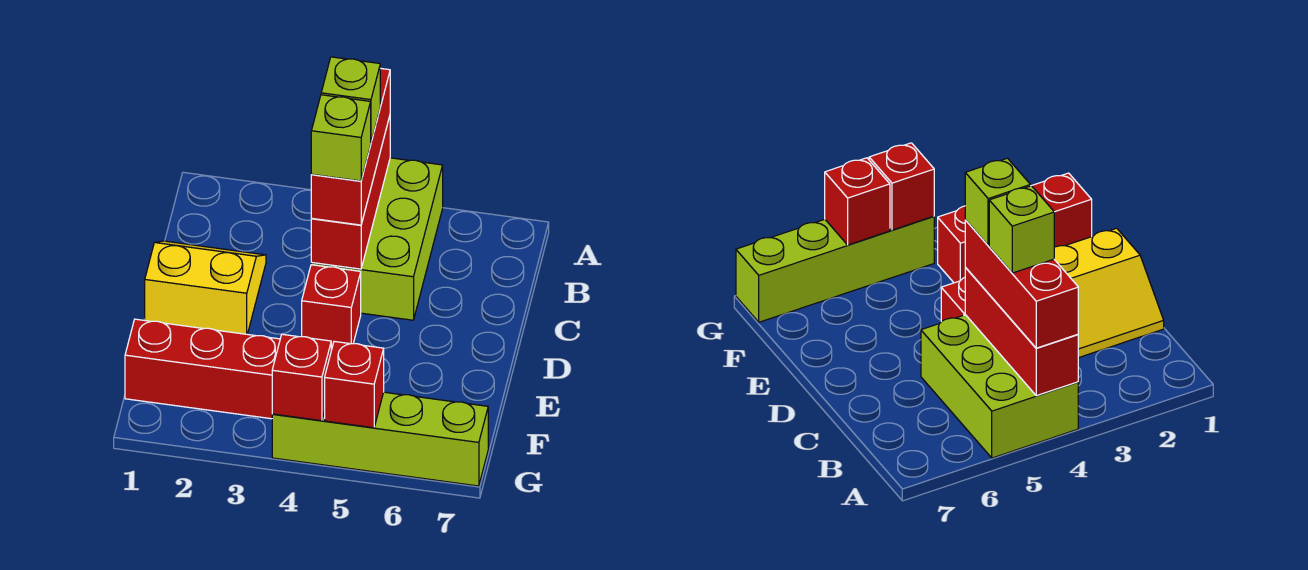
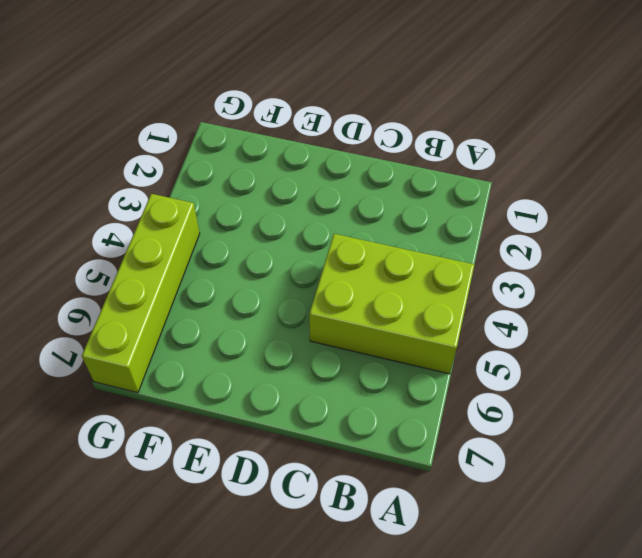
none -> yellow 2x2 slope [145,241,266,334]
none -> red 1x1 brick [302,265,361,348]

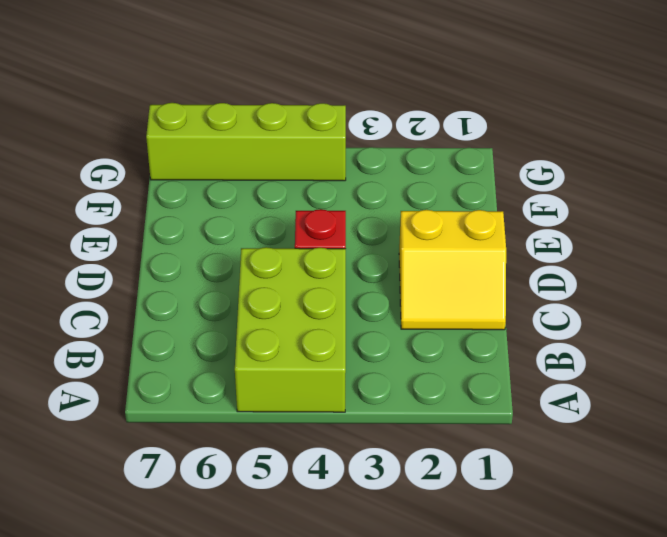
none -> red 1x3 brick [125,319,280,419]
none -> red 1x3 brick [311,116,390,269]

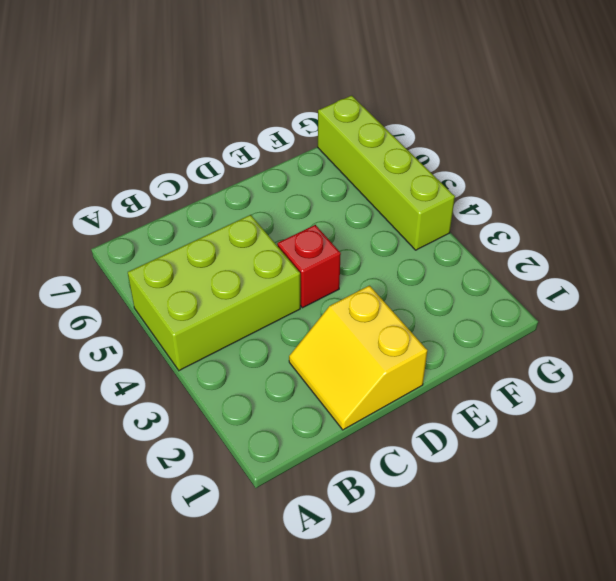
none -> red 1x3 brick [125,319,280,419]
none -> red 1x3 brick [311,116,390,269]

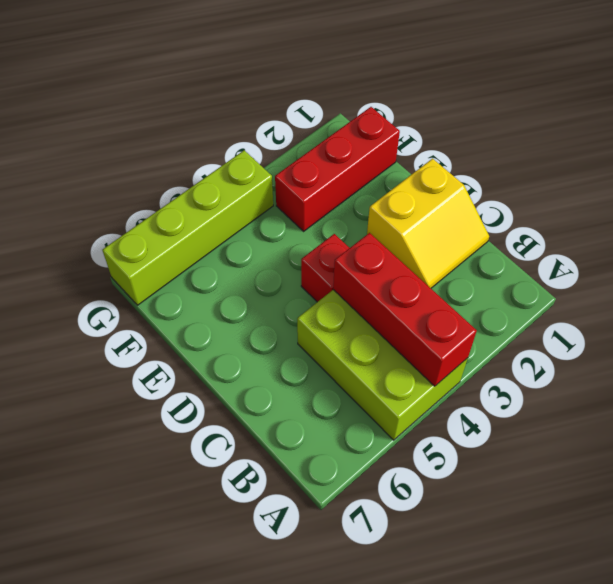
none -> red 1x1 brick [272,334,331,421]
none -> red 1x1 brick [325,341,384,428]

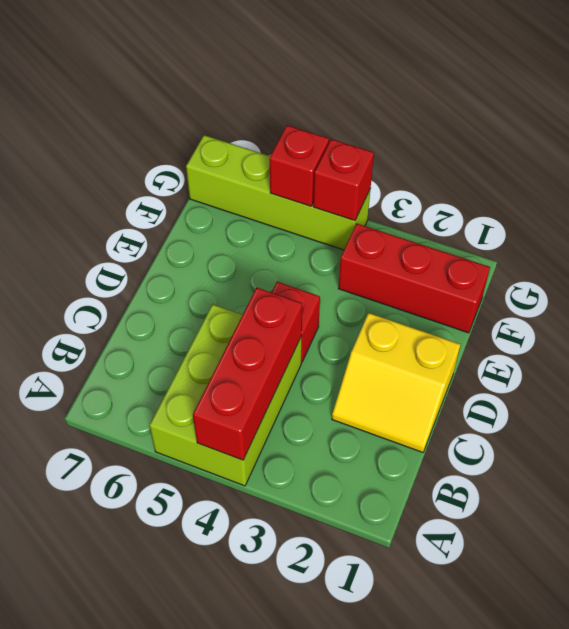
none -> red 1x3 brick [311,68,390,225]
none -> lime 1x1 brick [321,57,380,142]

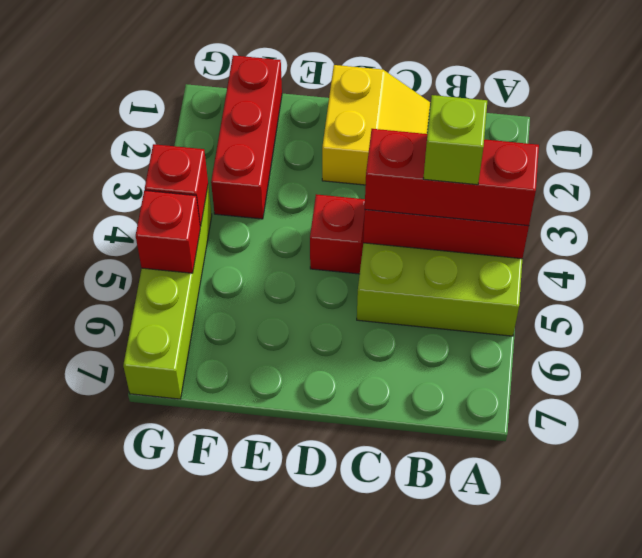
none -> lime 1x1 brick [311,95,371,181]

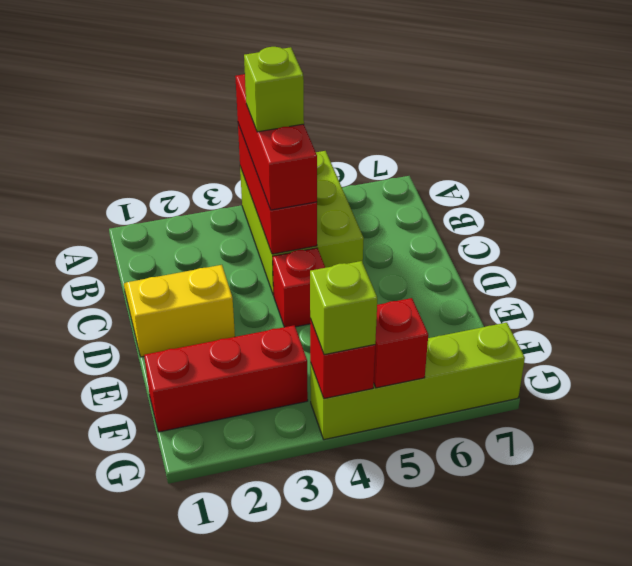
lime 1x1 brick [310,261,377,355] -> lime 1x1 brick moved to [311,95,371,181]

